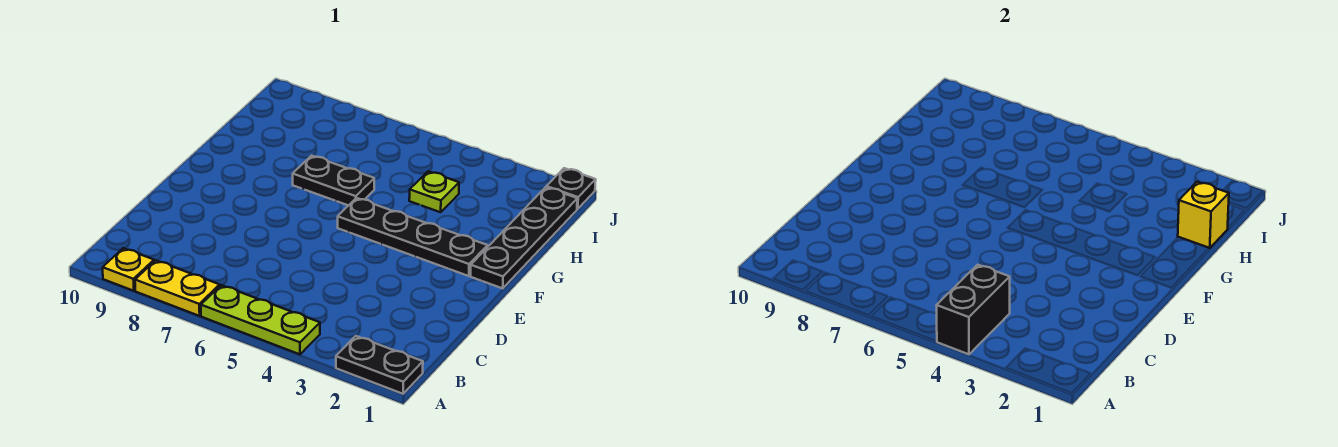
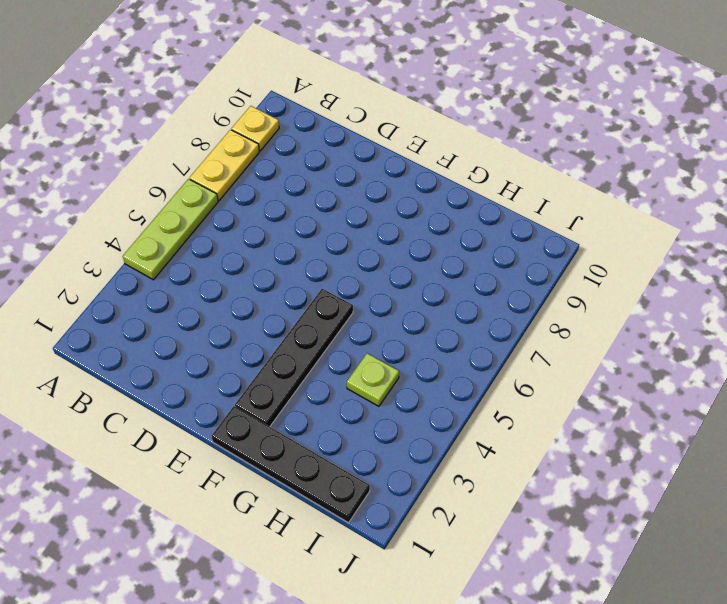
none -> black 1x2 plate [336,336,423,394]
none -> black 1x2 plate [293,156,374,206]

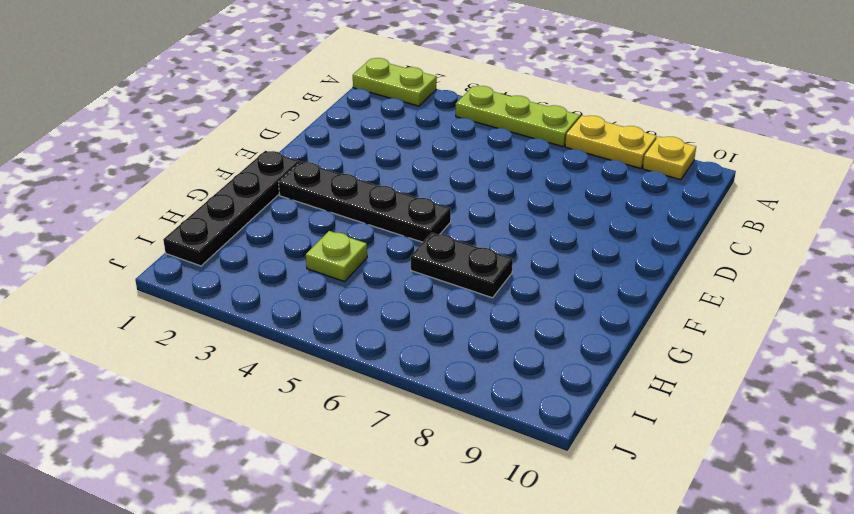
lime 1x2 plate [353,58,437,106] -> black 1x2 plate [336,336,423,394]
none -> black 1x1 plate [546,168,596,209]
none -> black 1x2 brick [936,265,1010,354]

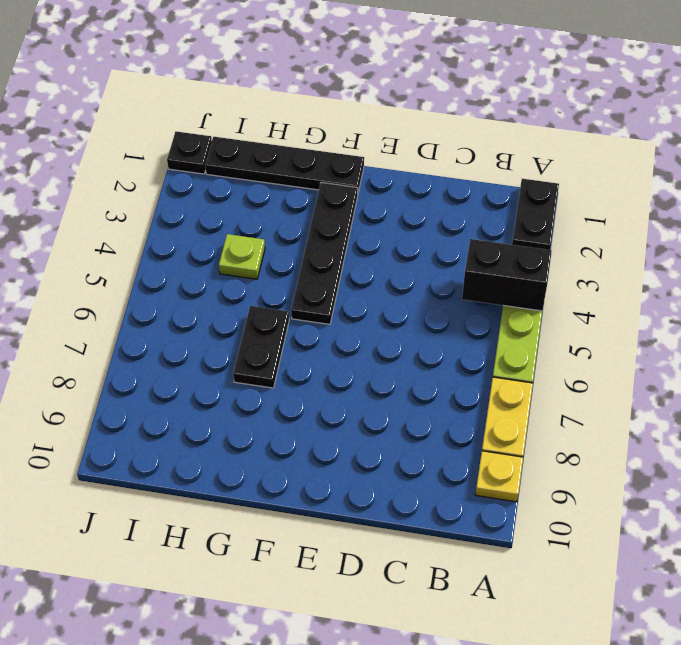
none -> yellow 1x1 brick [1178,182,1229,248]

